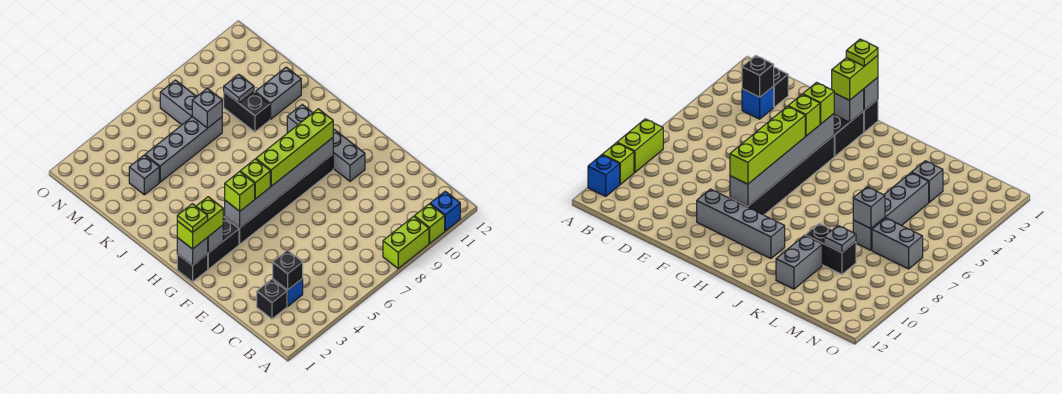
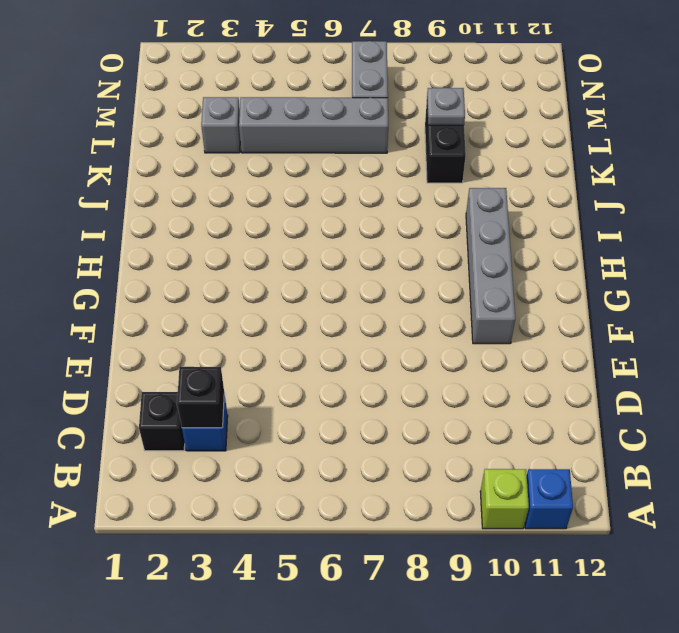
none -> lime 1x2 brick [383,216,429,269]
none -> black 1x1 brick [177,254,208,282]
none -> black 1x2 brick [208,217,239,269]

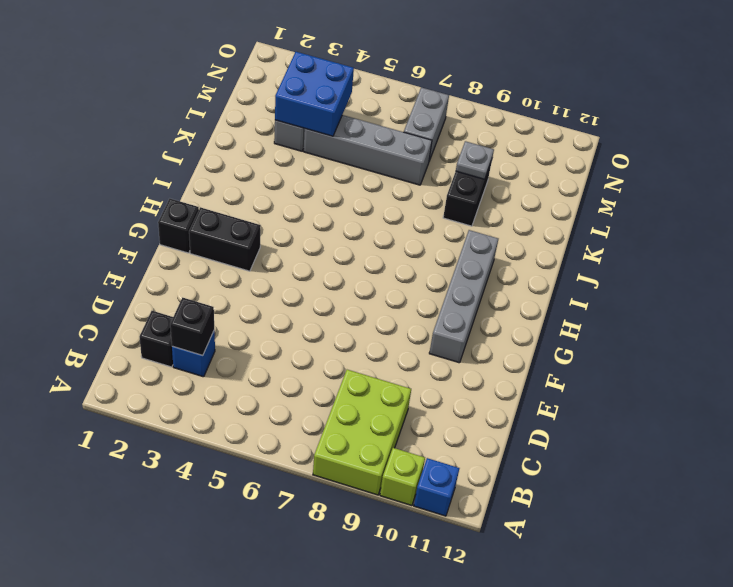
lime 2x3 brick [313,370,411,495] -> lime 1x2 brick [383,216,429,269]
blue 2x2 brick [275,52,354,136] -> none
none -> black 1x6 brick [225,154,333,244]
none -> grey 1x2 brick [255,67,301,119]
none -> grey 1x1 brick [177,237,208,266]

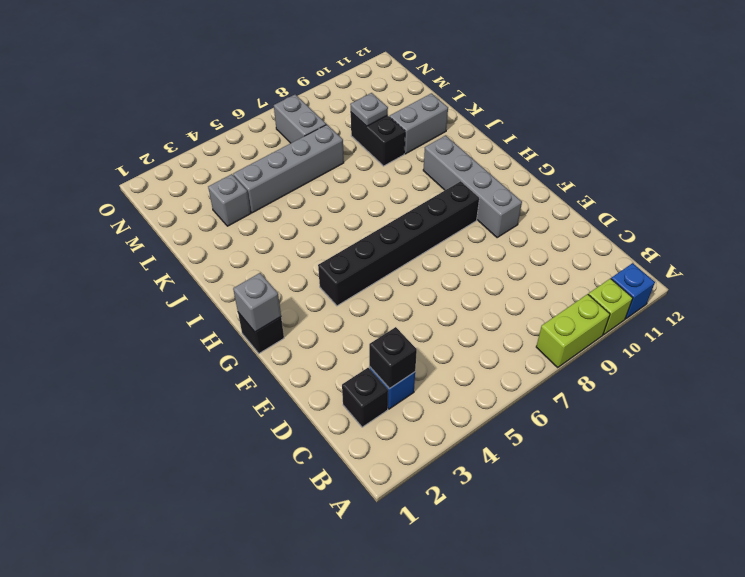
none -> black 1x2 brick [208,217,239,269]
none -> grey 1x1 brick [208,225,223,253]
none -> grey 1x6 brick [225,138,333,228]

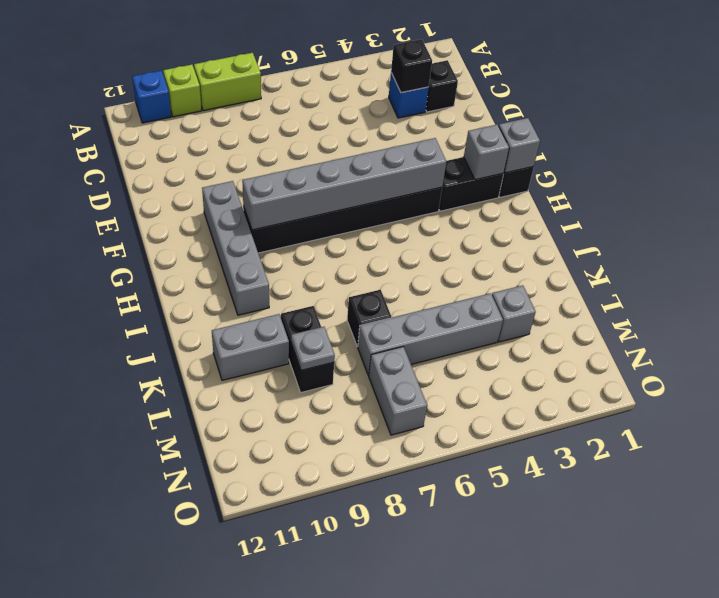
black 1x1 brick [347,290,391,347] -> none
none -> grey 1x1 brick [192,88,222,128]
none -> lime 1x2 brick [177,197,223,249]
none -> lime 1x1 brick [225,172,255,211]

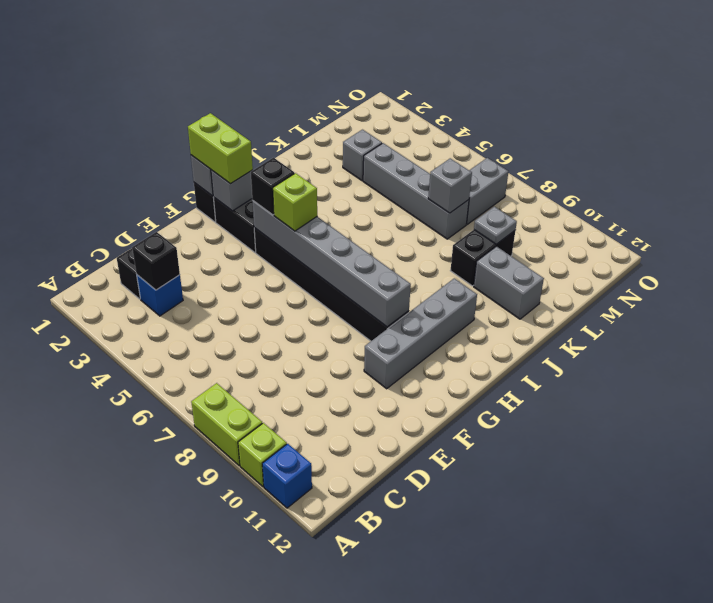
black 1x1 brick [251,158,294,215] -> lime 1x1 brick [225,172,255,211]
none -> lime 1x4 brick [256,109,333,186]
none -> lime 1x1 plate [177,204,208,233]

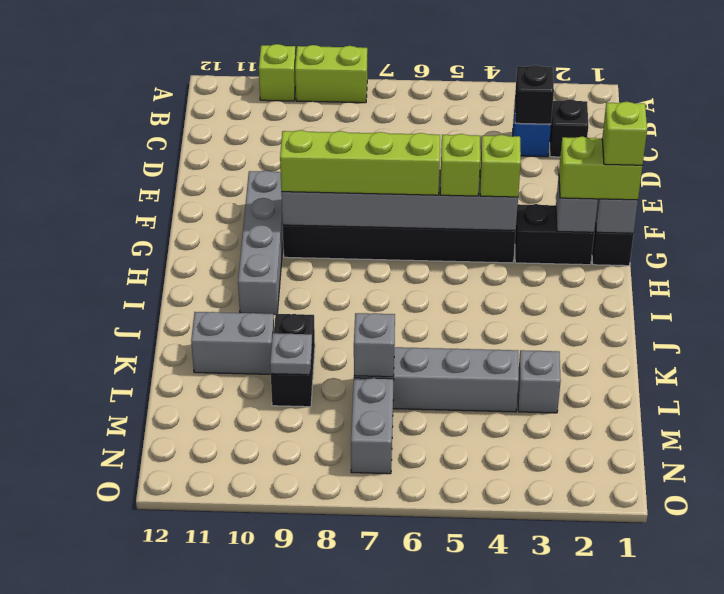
lime 1x1 brick [602,102,647,165] -> lime 1x1 plate [177,204,208,233]
none -> blue 1x1 brick [430,191,460,231]

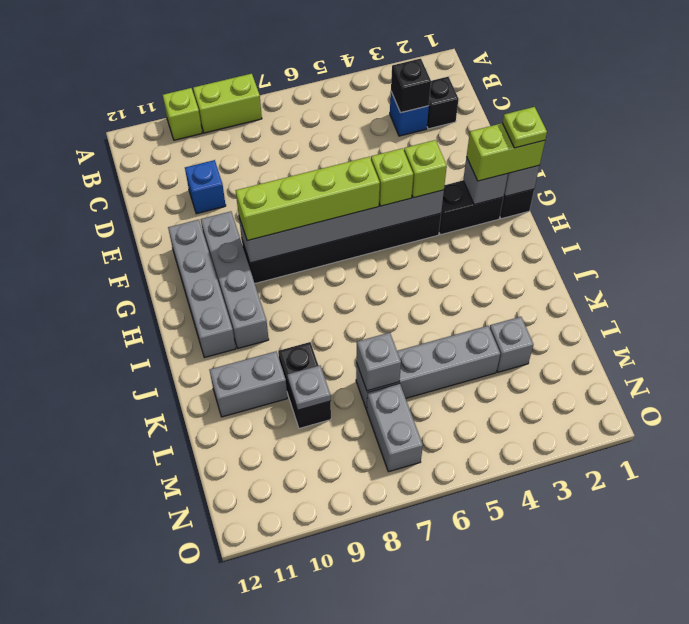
blue 1x1 brick [185,160,226,214] -> blue 1x1 brick moved to [430,191,460,231]
grey 1x4 brick [168,220,236,358] -> none

